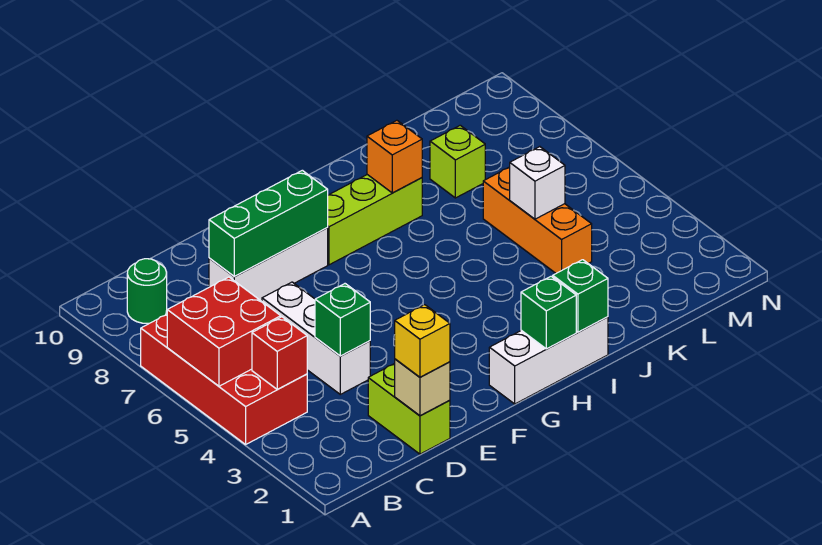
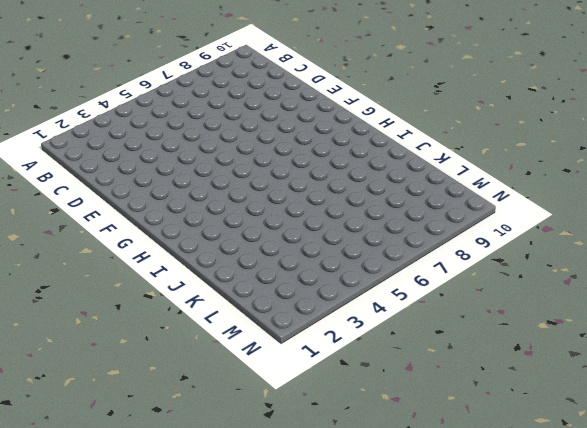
none -> red 2x4 brick [141,314,307,444]
none -> green 1x1 round brick [127,259,167,323]
none -> lime 1x2 brick [368,364,450,454]

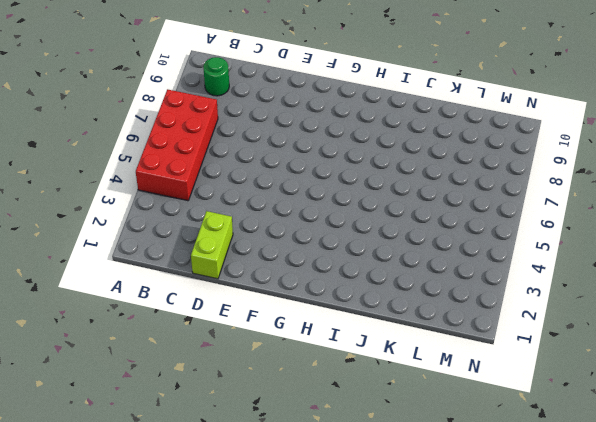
none -> white 1x3 brick [262,282,370,394]
none -> white 1x3 brick [209,228,328,301]
none -> white 1x3 brick [489,317,608,404]

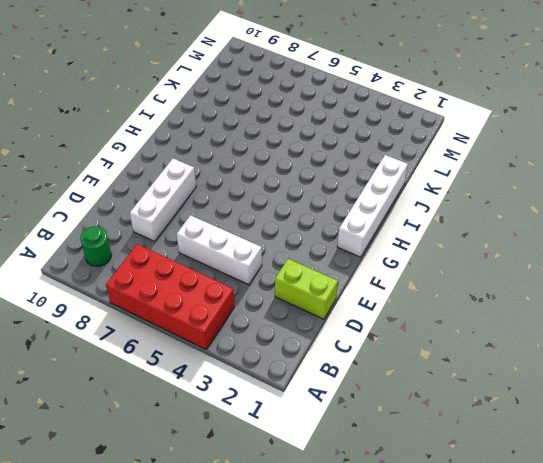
white 1x4 brick [337,155,408,257] -> white 1x3 brick [489,317,608,404]
none -> lime 1x3 brick [327,175,422,265]
none -> orange 1x3 brick [483,167,592,273]
none -> lime 1x1 brick [430,125,485,198]

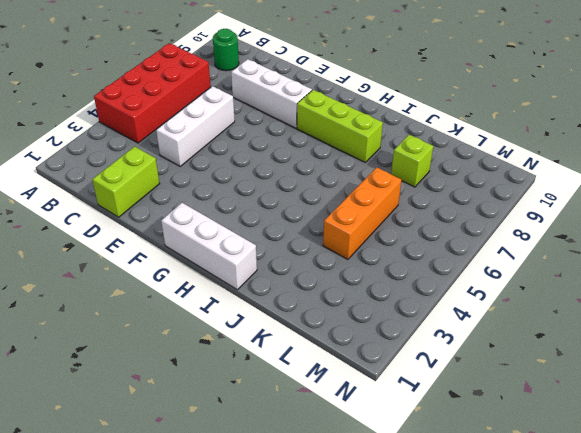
none -> red 2x2 brick [167,277,281,386]
none -> red 1x1 brick [252,317,307,389]
none -> tan 1x1 brick [395,359,450,416]

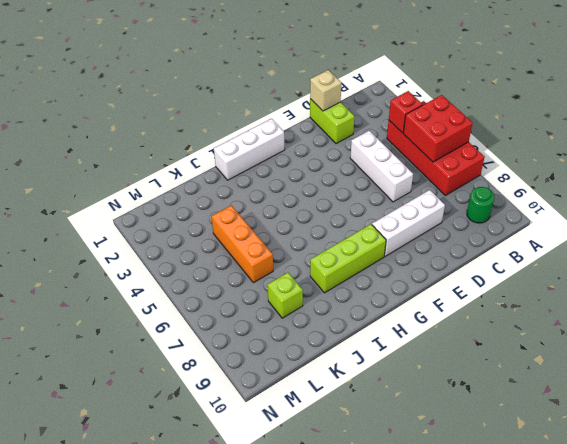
none -> green 1x1 brick [315,284,370,356]
none -> green 1x3 brick [209,170,328,277]
none -> green 1x1 brick [521,276,576,349]

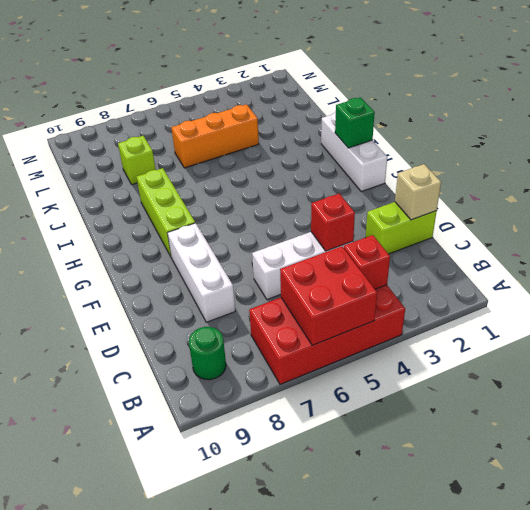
red 1x1 brick [311,193,355,251] -> green 1x1 brick [315,284,370,356]
none -> green 1x3 brick [209,170,328,277]
none -> green 1x1 brick [553,260,608,332]
none -> orange 1x1 brick [367,120,422,193]

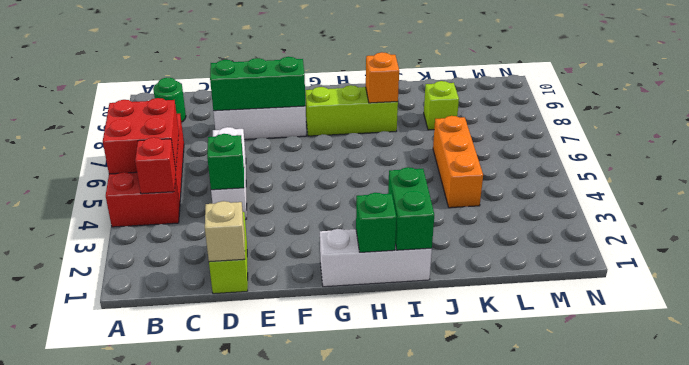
green 1x2 brick [388,167,434,250] -> green 1x1 brick [553,260,608,332]
none -> white 1x1 brick [510,147,565,219]
none -> yellow 1x1 brick [395,305,450,377]

